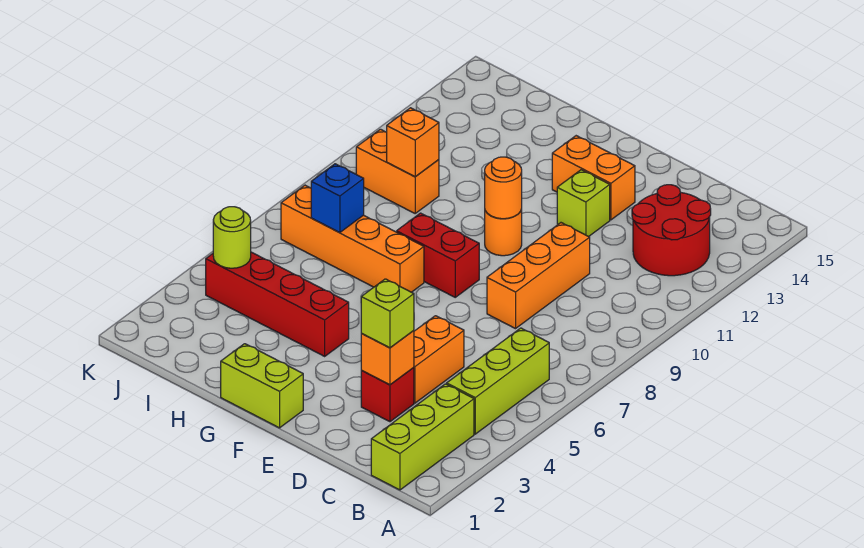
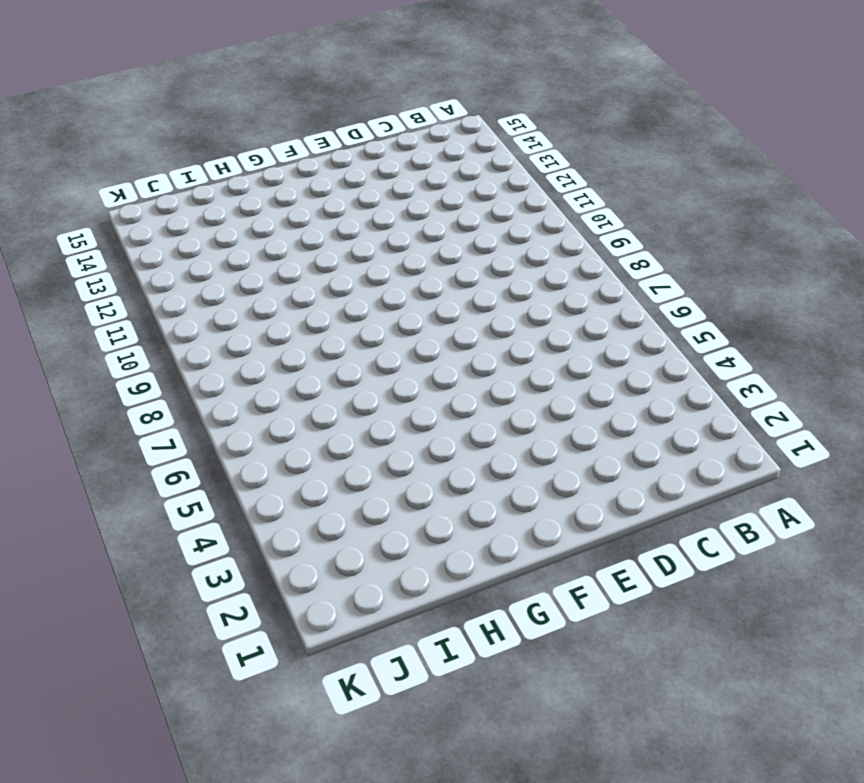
none -> lime 1x3 brick [371,384,474,490]
none -> lime 1x3 brick [447,328,549,434]
none -> red 2x2 round brick [632,185,711,276]

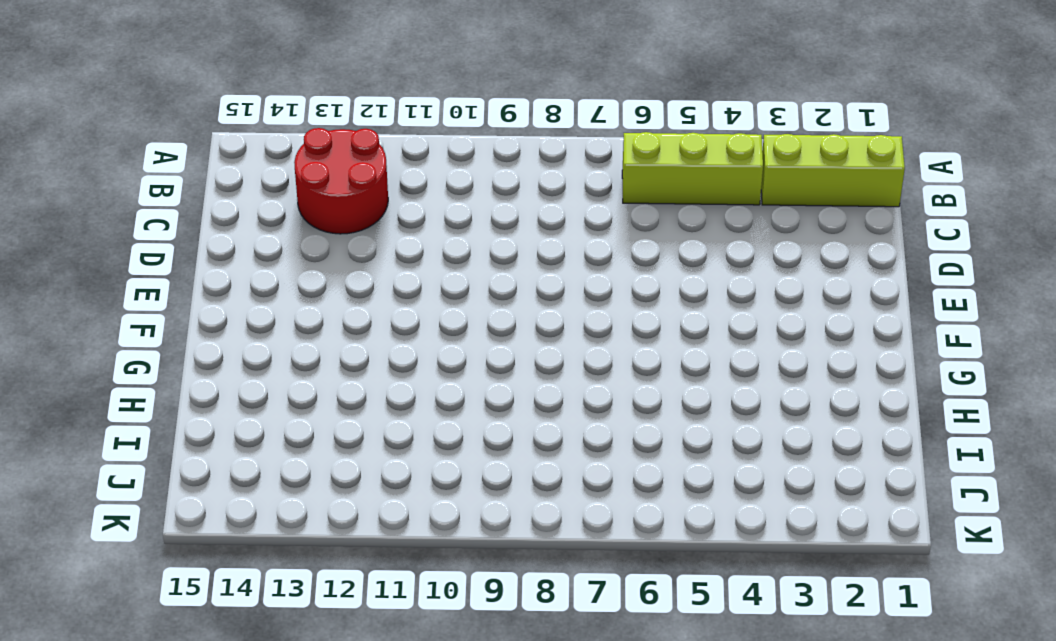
none -> red 1x1 brick [361,368,414,422]
none -> orange 1x2 brick [414,316,464,403]
none -> orange 1x3 brick [487,223,590,329]

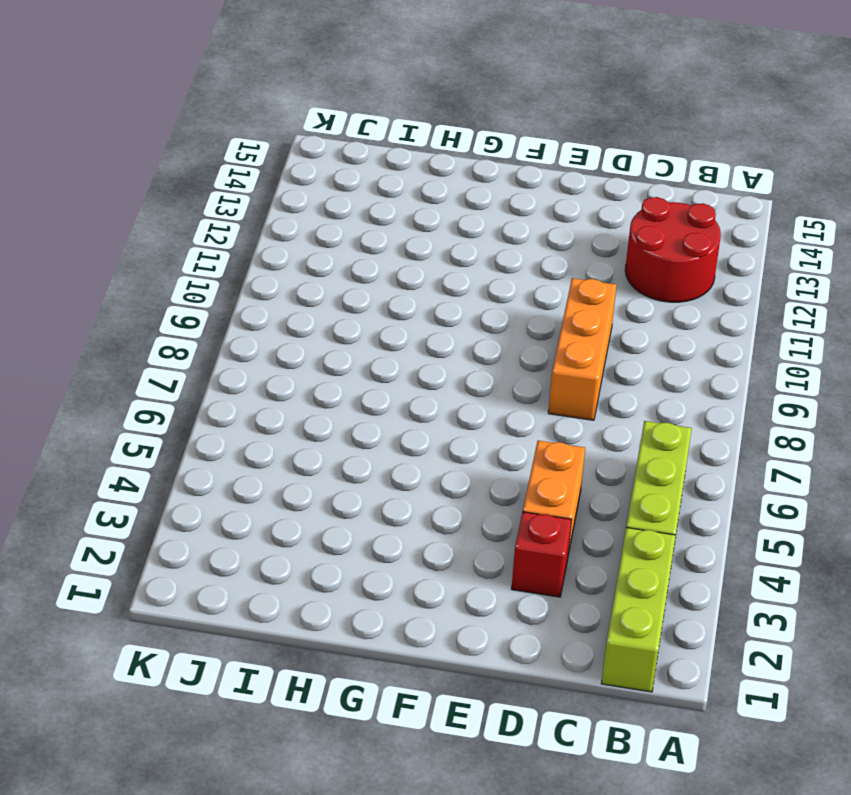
none -> lime 1x1 brick [557,170,610,237]
none -> orange 1x2 brick [552,136,635,220]
none -> lime 1x2 brick [221,344,303,428]

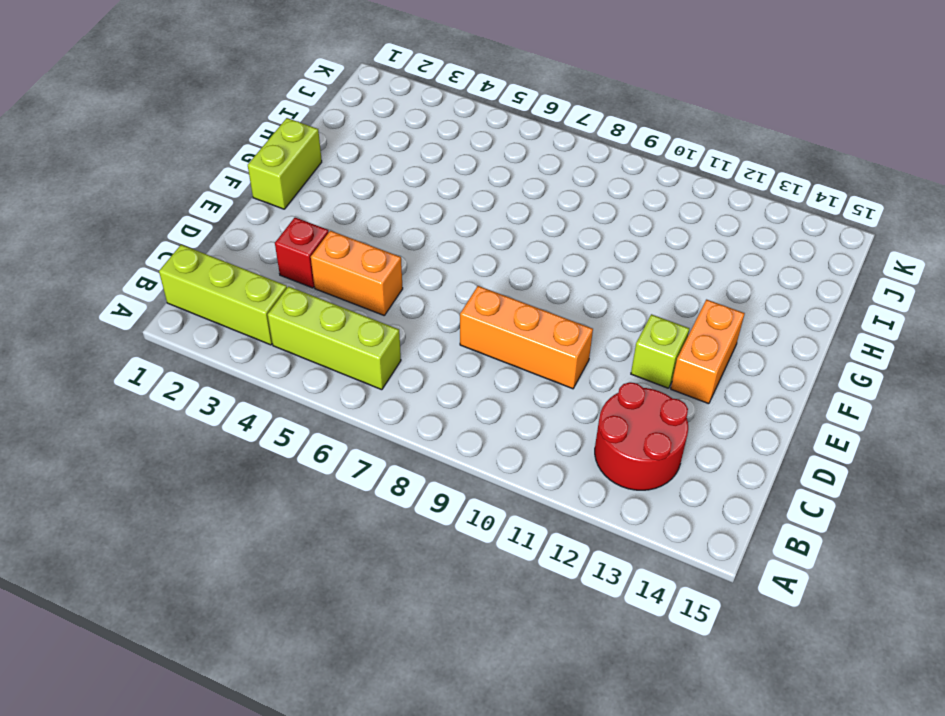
none -> red 1x2 brick [397,213,479,297]
none -> orange 1x1 round brick [485,209,522,256]
none -> red 1x4 brick [206,252,349,356]

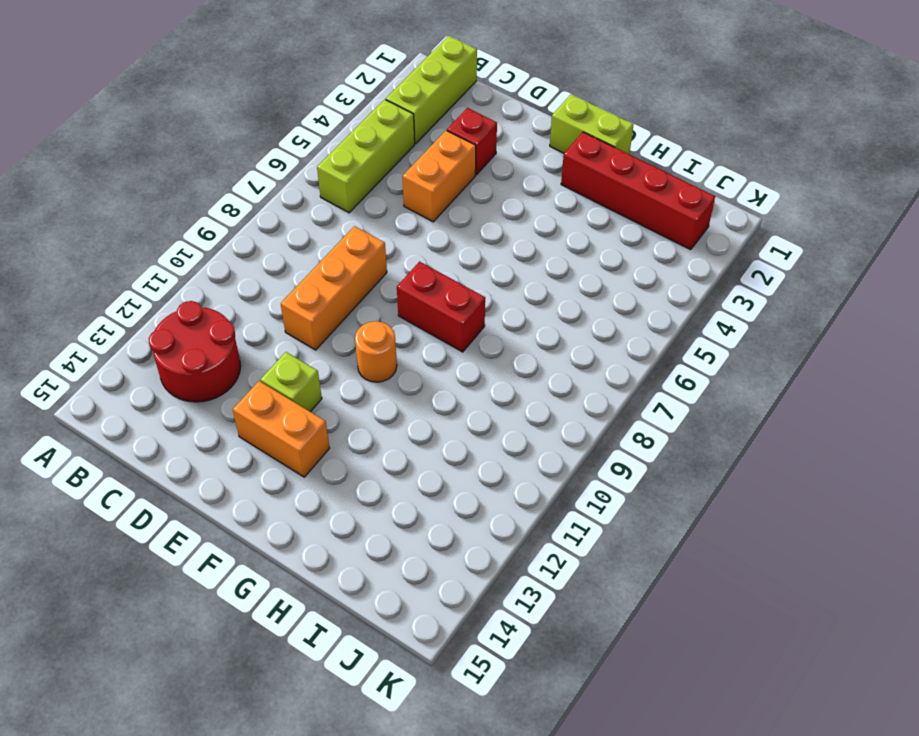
red 1x4 brick [561,132,715,250] -> red 1x4 brick moved to [206,252,349,356]
none -> orange 1x4 brick [281,185,424,292]
none -> orange 1x2 brick [356,129,439,213]
none -> orange 1x1 brick [361,331,414,385]

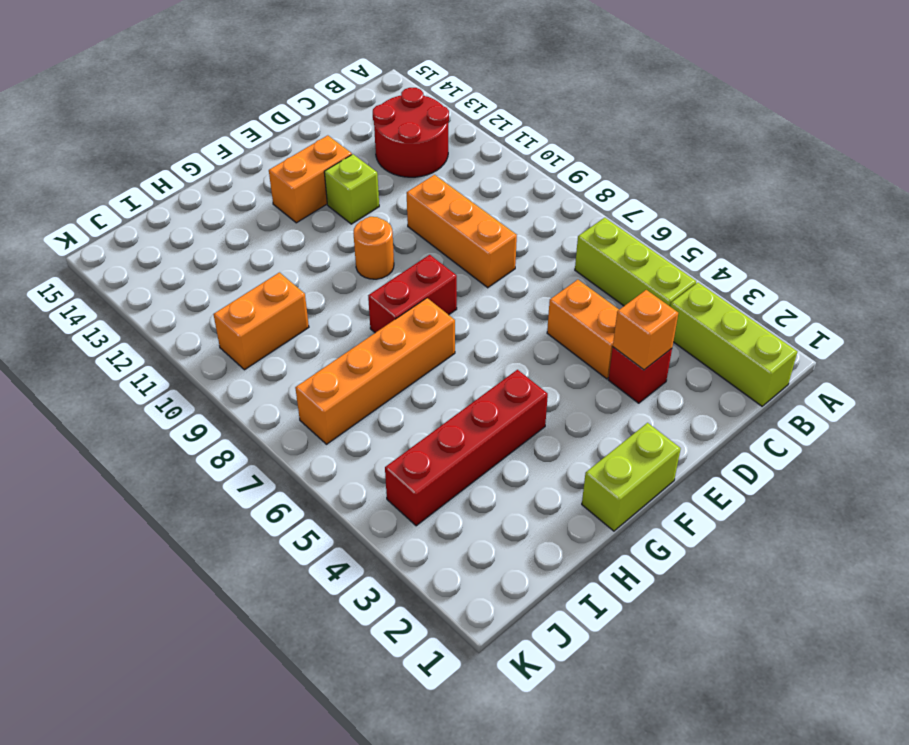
none -> orange 1x1 round brick [485,157,522,219]
none -> blue 1x1 brick [311,164,364,233]
none -> orange 1x1 brick [387,108,439,177]

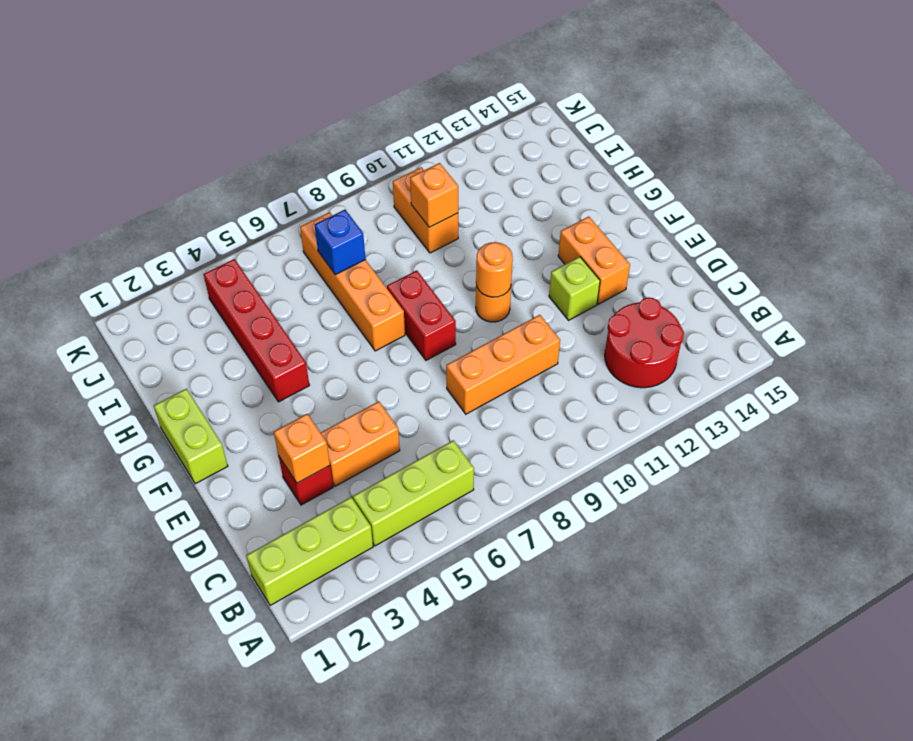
none -> lime 1x1 round brick [213,207,251,268]
none -> lime 1x1 brick [361,279,414,348]

